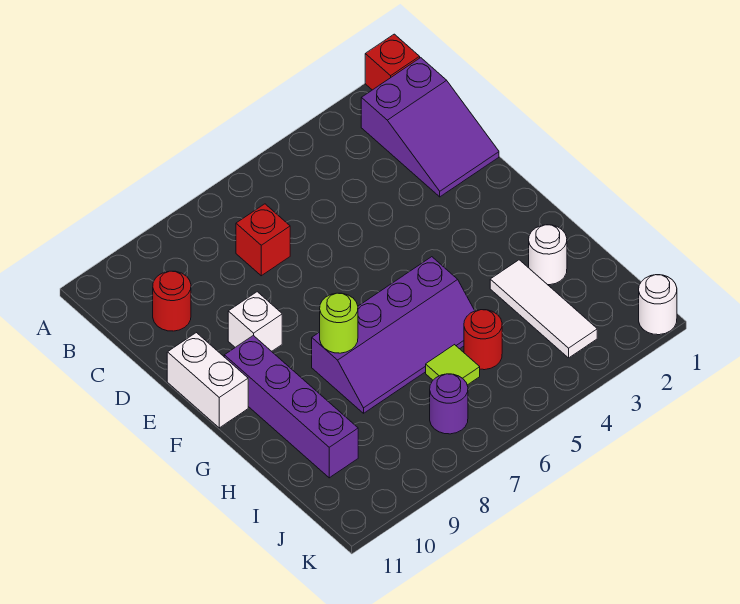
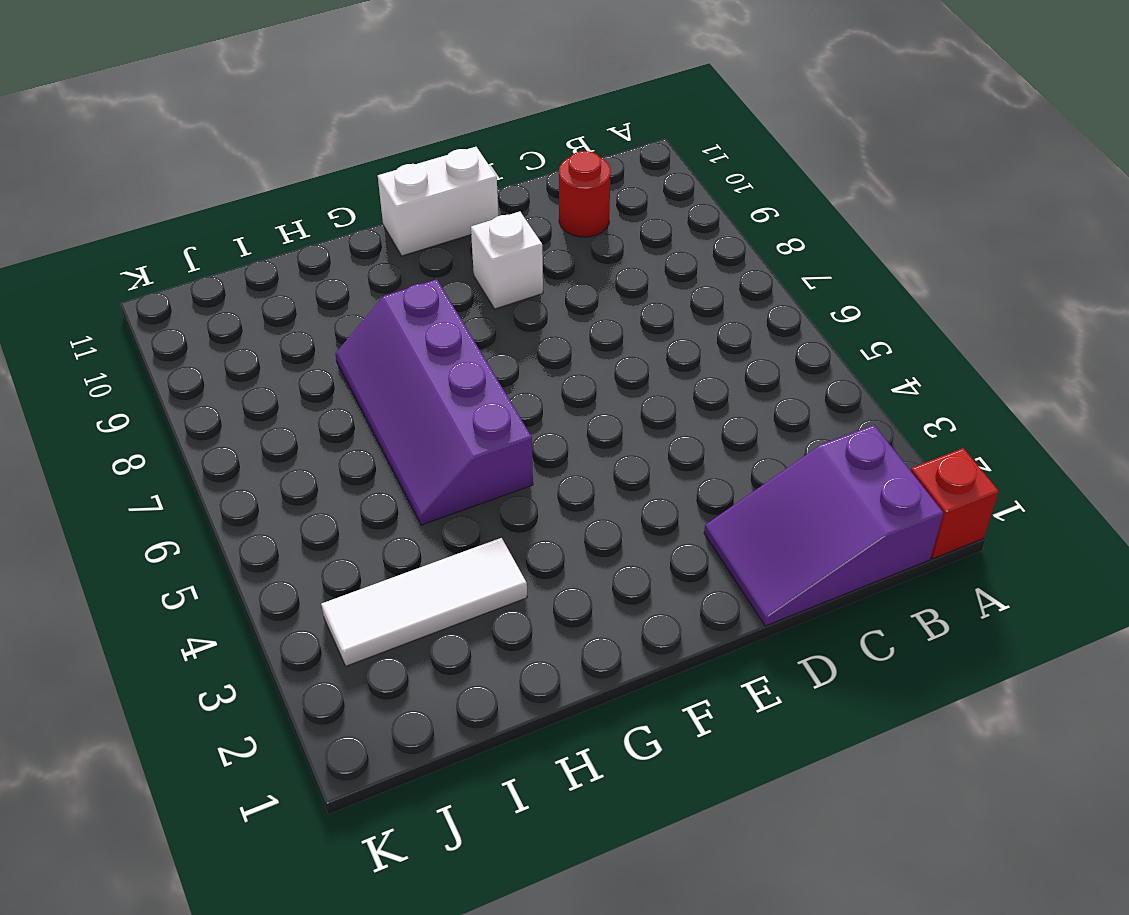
none -> red 1x1 brick [236,204,290,276]
none -> purple 1x4 brick [224,335,358,478]
none -> white 1x1 round brick [529,225,567,285]

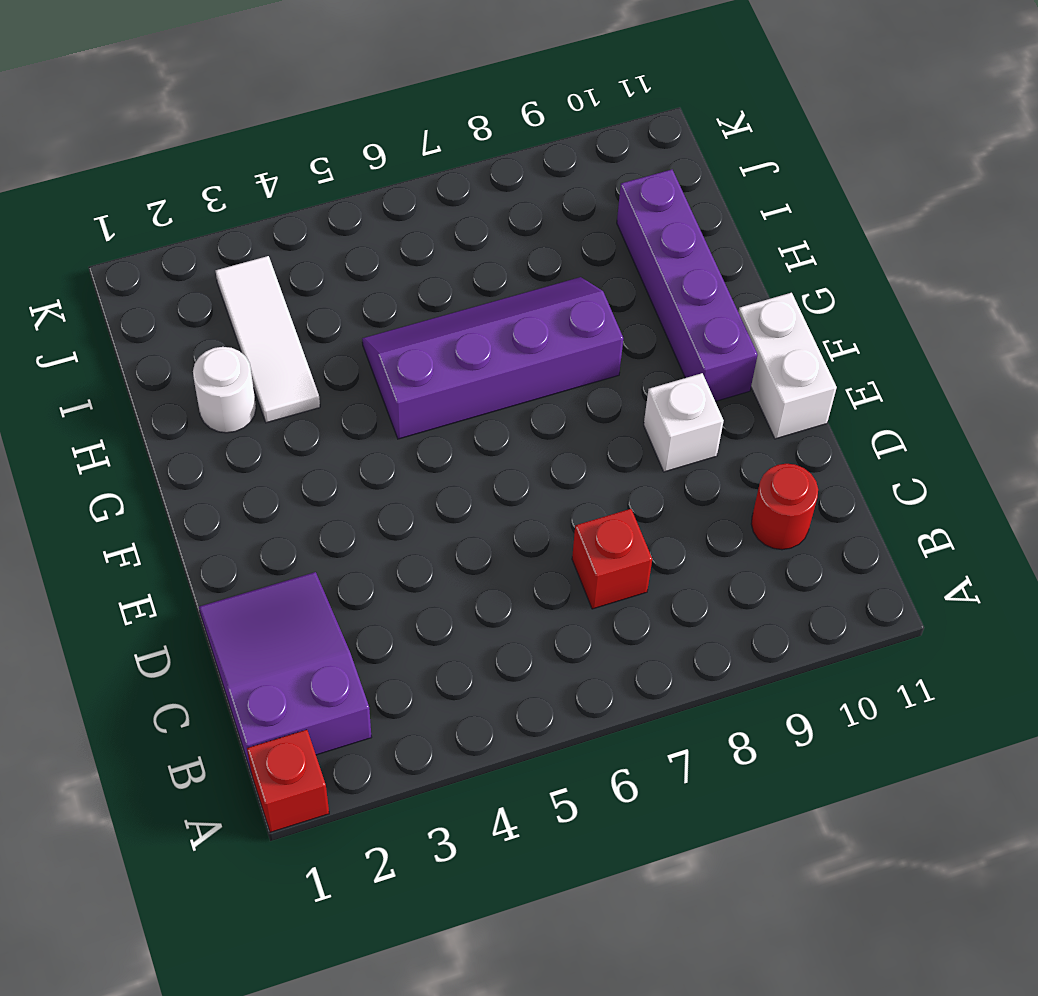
none -> red 1x1 round brick [464,310,502,370]
none -> lime 1x1 tile [426,345,480,385]
none -> purple 1x1 round brick [430,374,468,434]

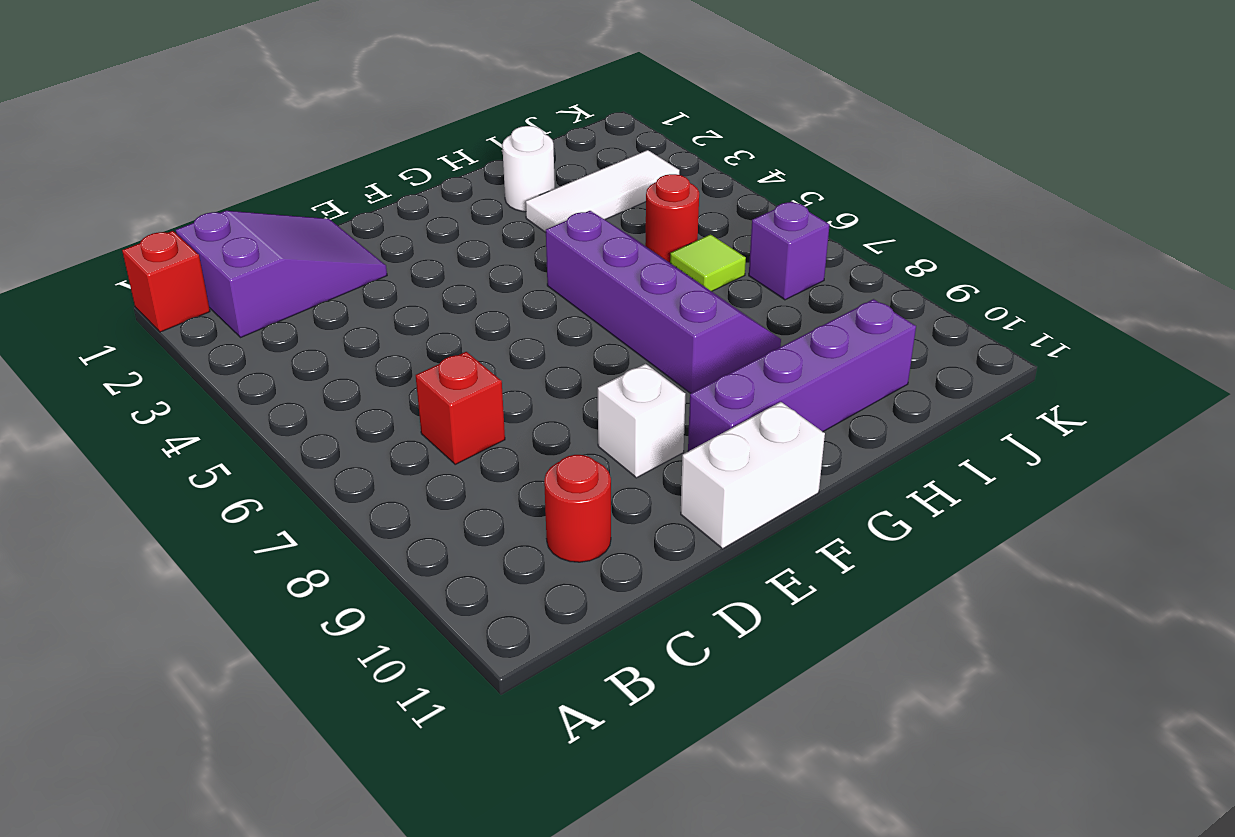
purple 1x1 brick [749,201,829,300] -> purple 1x1 round brick [430,374,468,434]
none -> white 1x1 round brick [639,275,677,335]
none -> lime 1x1 round brick [320,293,358,353]

